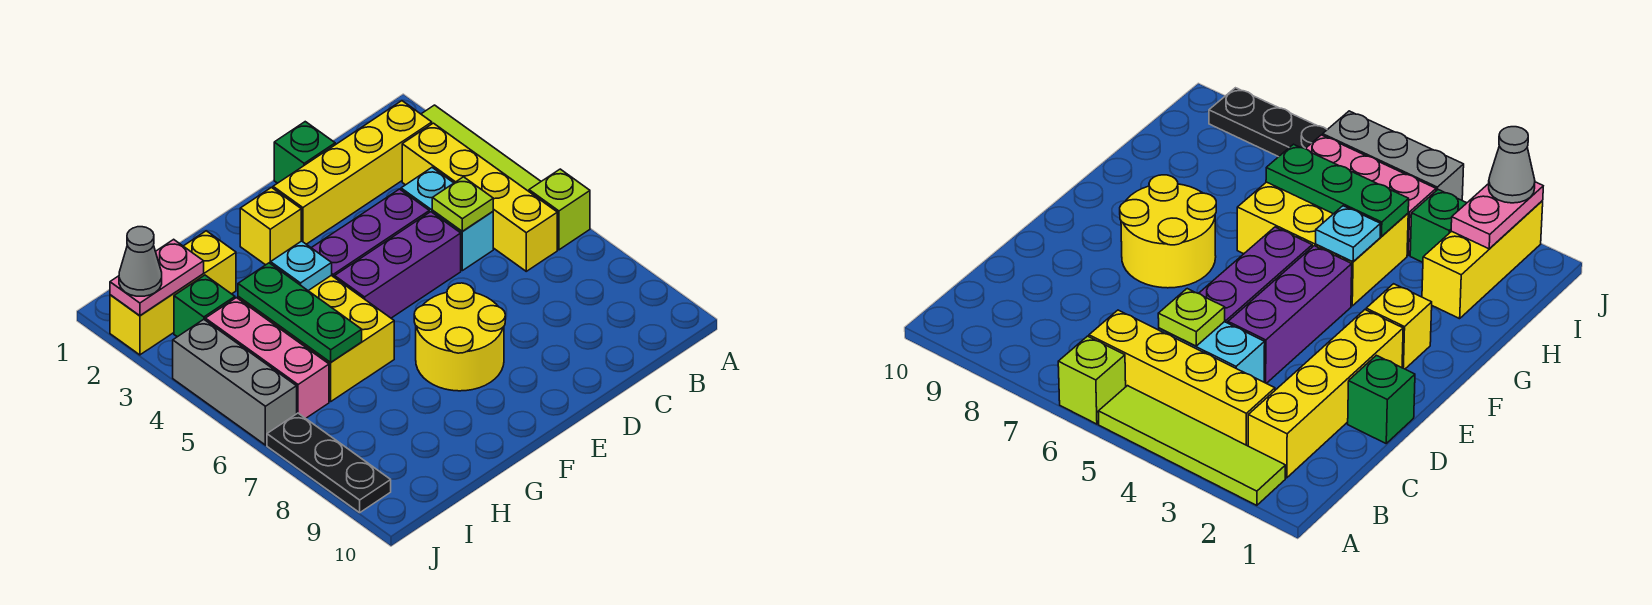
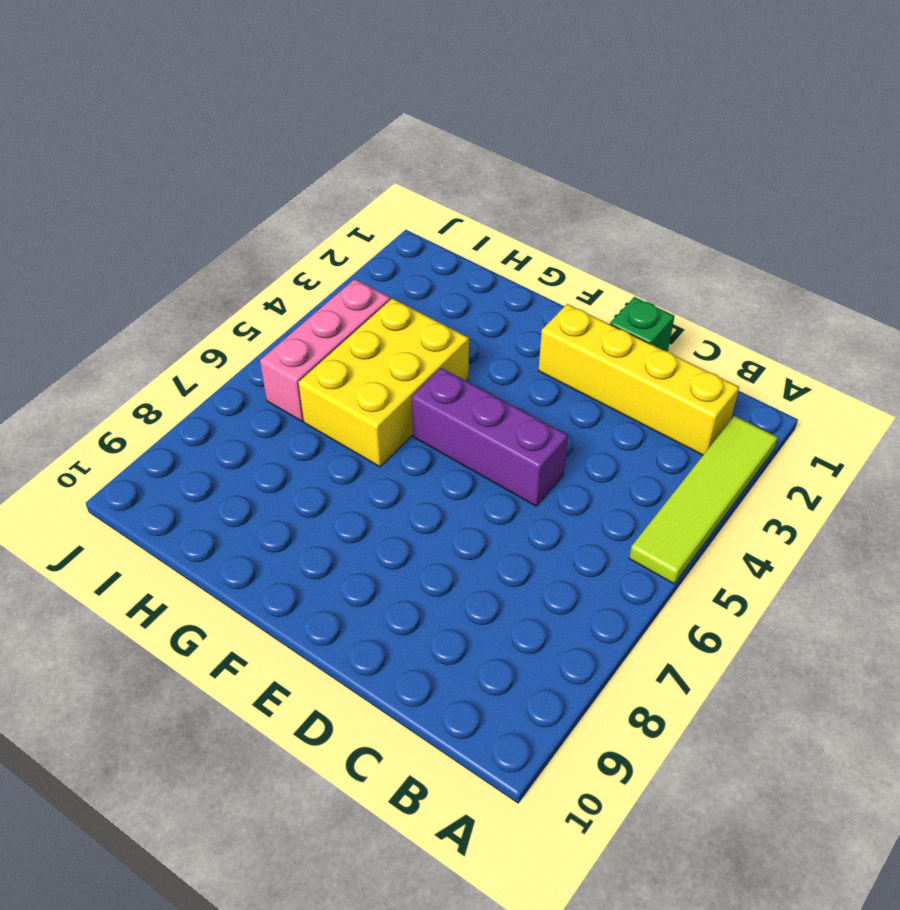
none -> lime 1x1 brick [529,169,590,250]
none -> yellow 1x4 brick [402,123,557,271]
none -> cyan 1x2 brick [401,168,493,271]

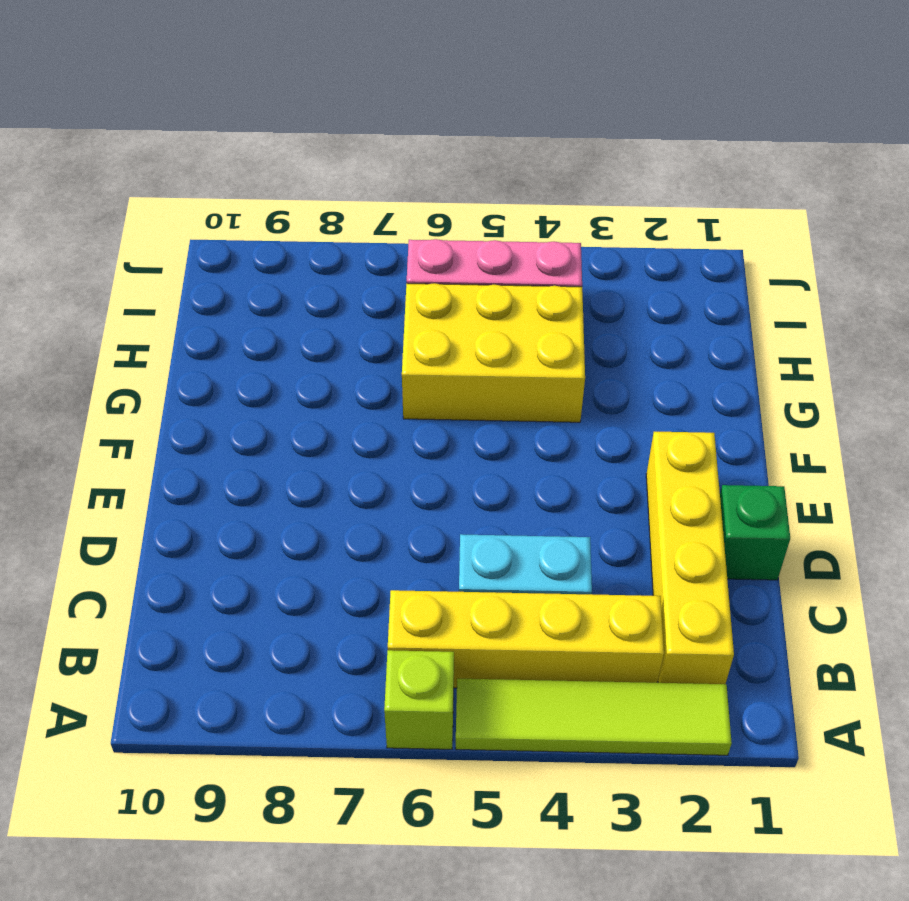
none -> purple 1x3 brick [312,189,429,278]
none -> purple 1x3 brick [335,212,461,318]
none -> yellow 2x2 round brick [414,283,505,391]

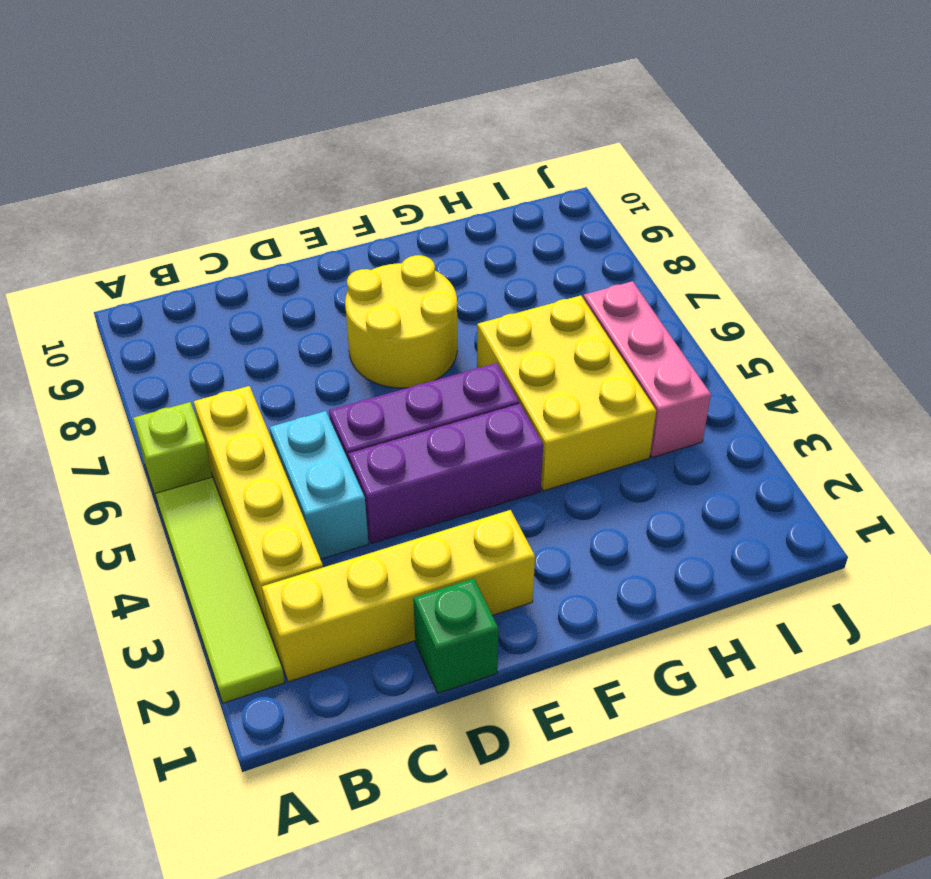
none -> yellow 1x1 brick [240,187,301,265]
none -> yellow 1x3 brick [110,231,236,355]
none -> green 1x1 brick [174,275,235,337]

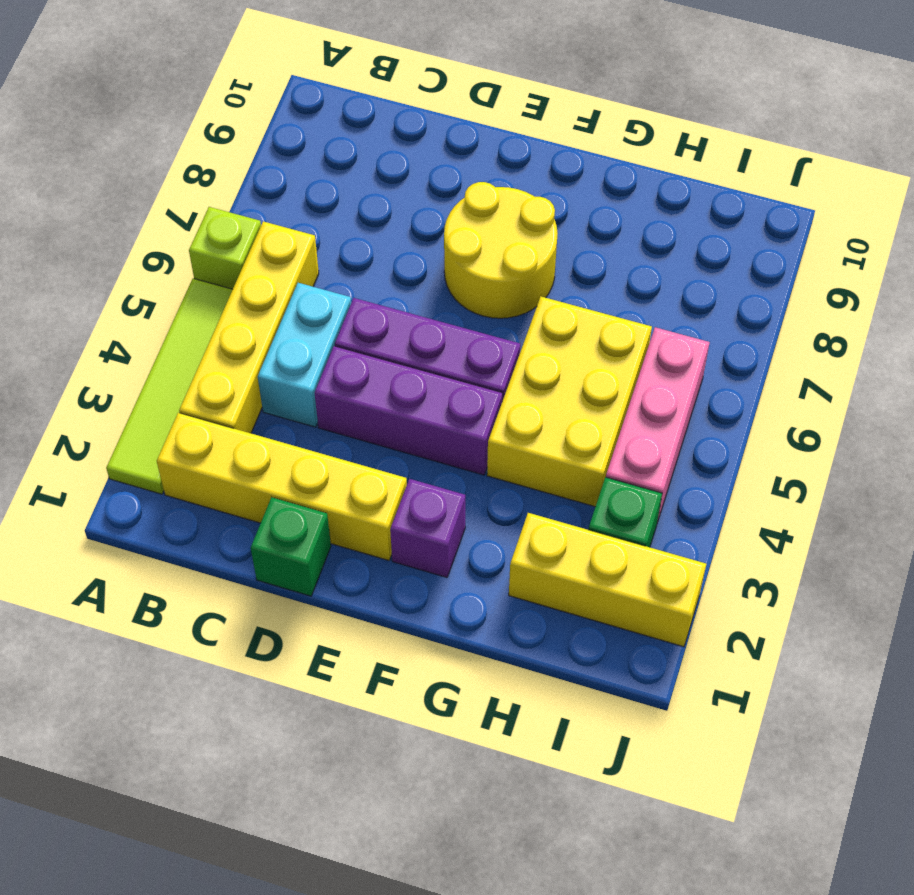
purple 1x1 brick [390,479,465,577] -> yellow 1x1 brick [240,187,301,265]
none -> grey 1x3 brick [173,319,297,445]
none -> black 1x3 plate [267,413,391,513]
none -> lime 1x1 plate [432,177,493,231]

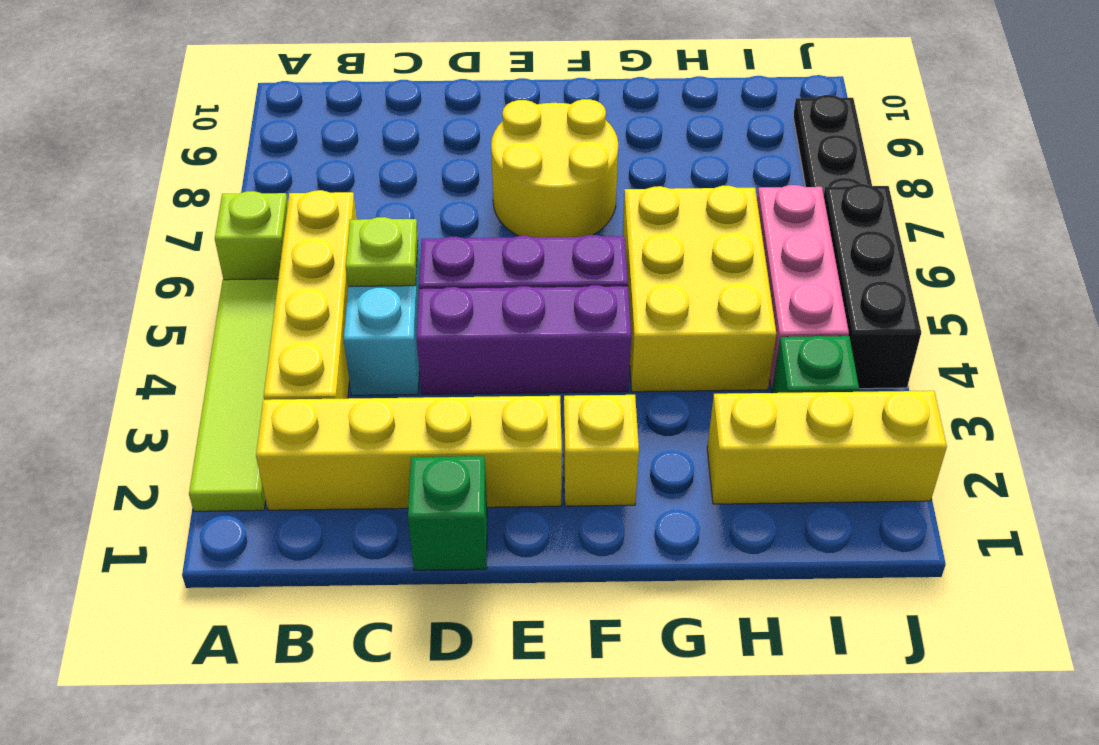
black 1x3 brick [824,184,921,389] -> grey 1x3 brick [173,319,297,445]
none -> cyan 1x1 plate [270,241,332,291]
none -> green 1x3 plate [238,263,362,362]
none -> pink 1x2 plate [110,239,204,316]

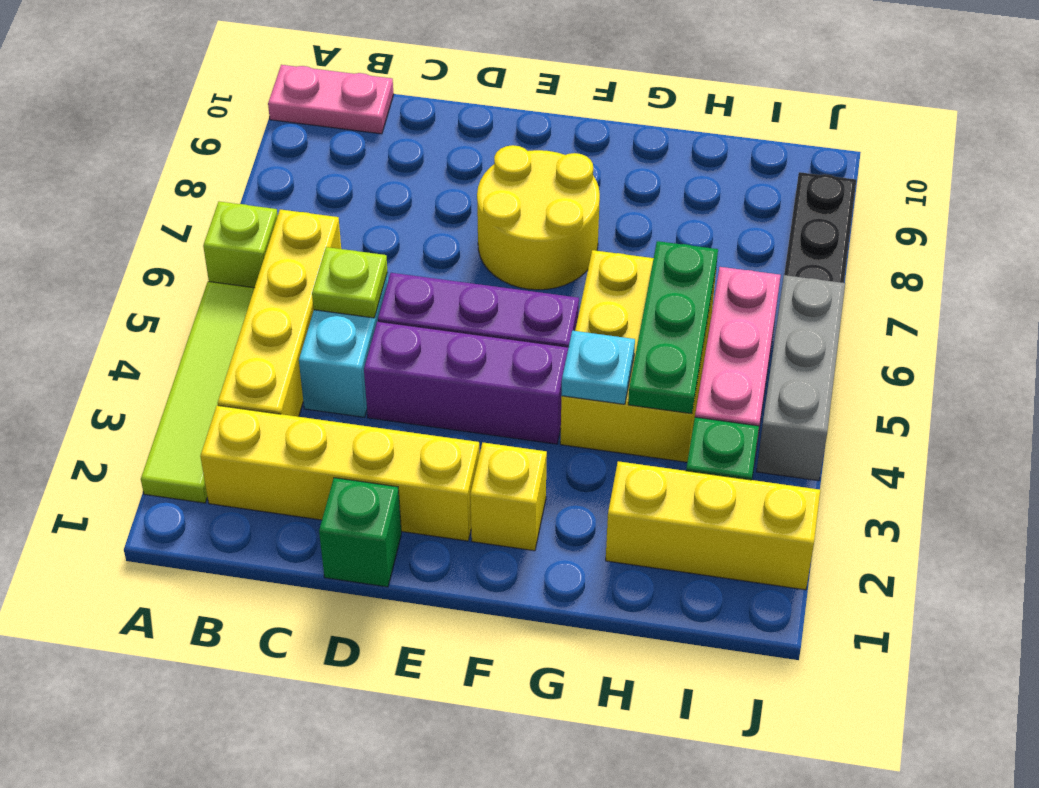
pink 1x2 plate [268,65,394,134] -> pink 1x2 plate moved to [110,239,204,316]
none -> grey 1x1 cone [119,227,162,296]

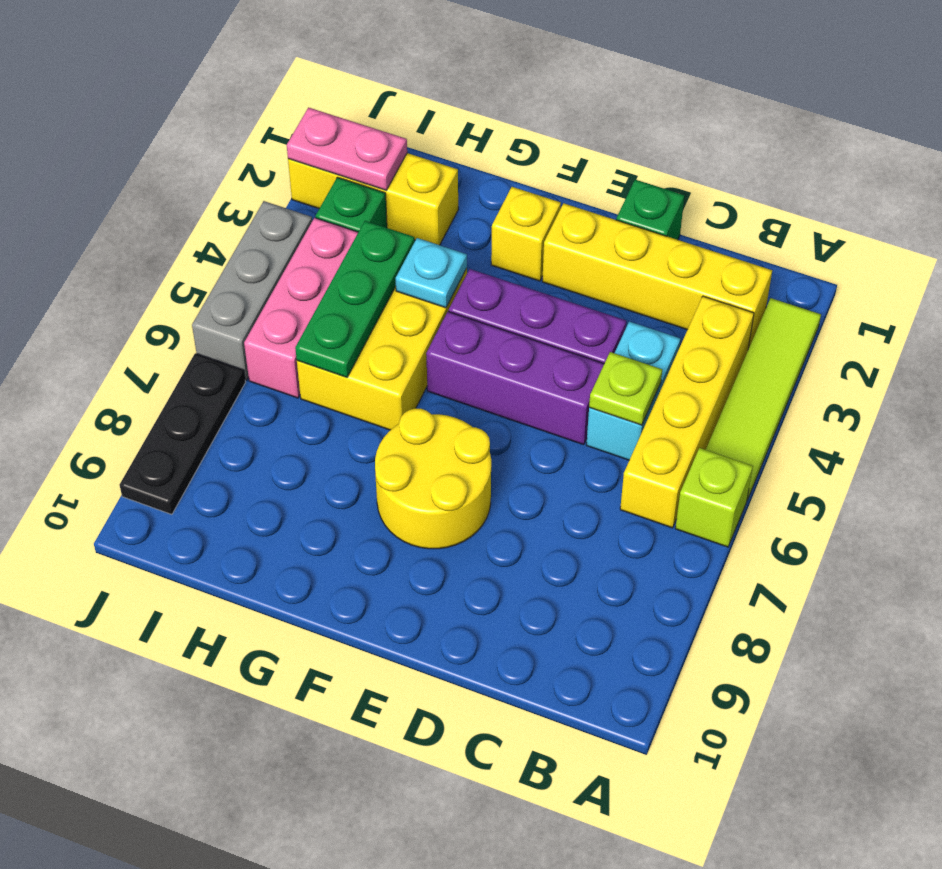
none -> grey 1x1 cone [119,227,162,296]

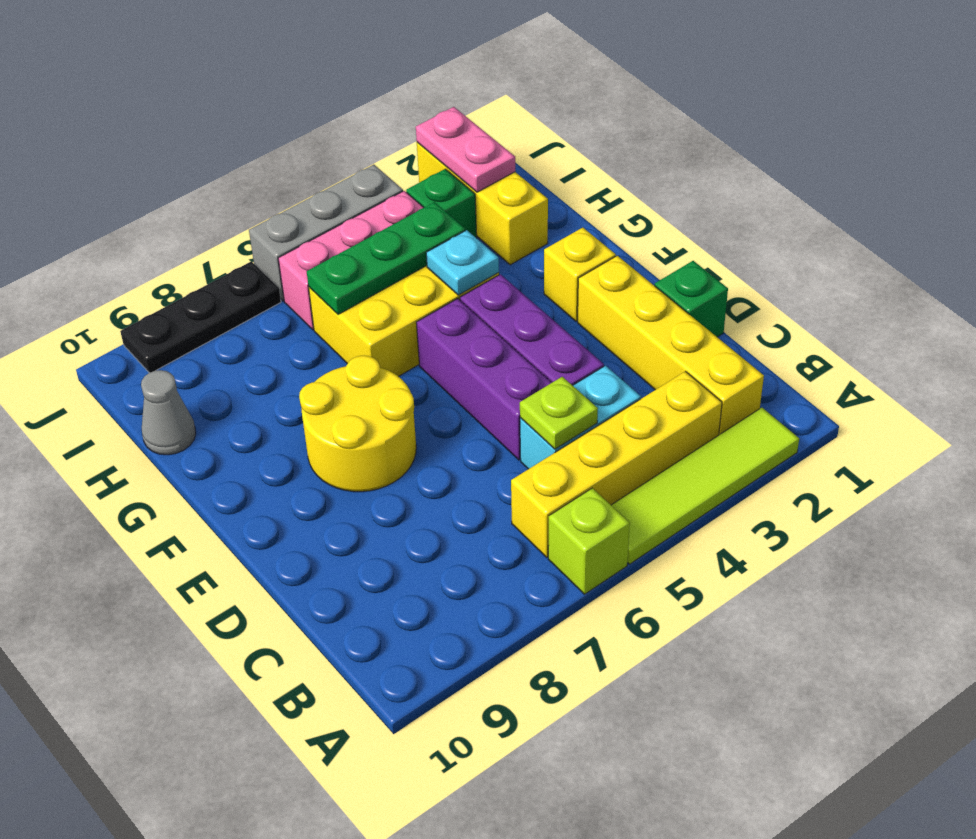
grey 1x1 cone [141,370,196,455] -> grey 1x1 cone moved to [119,227,162,296]

